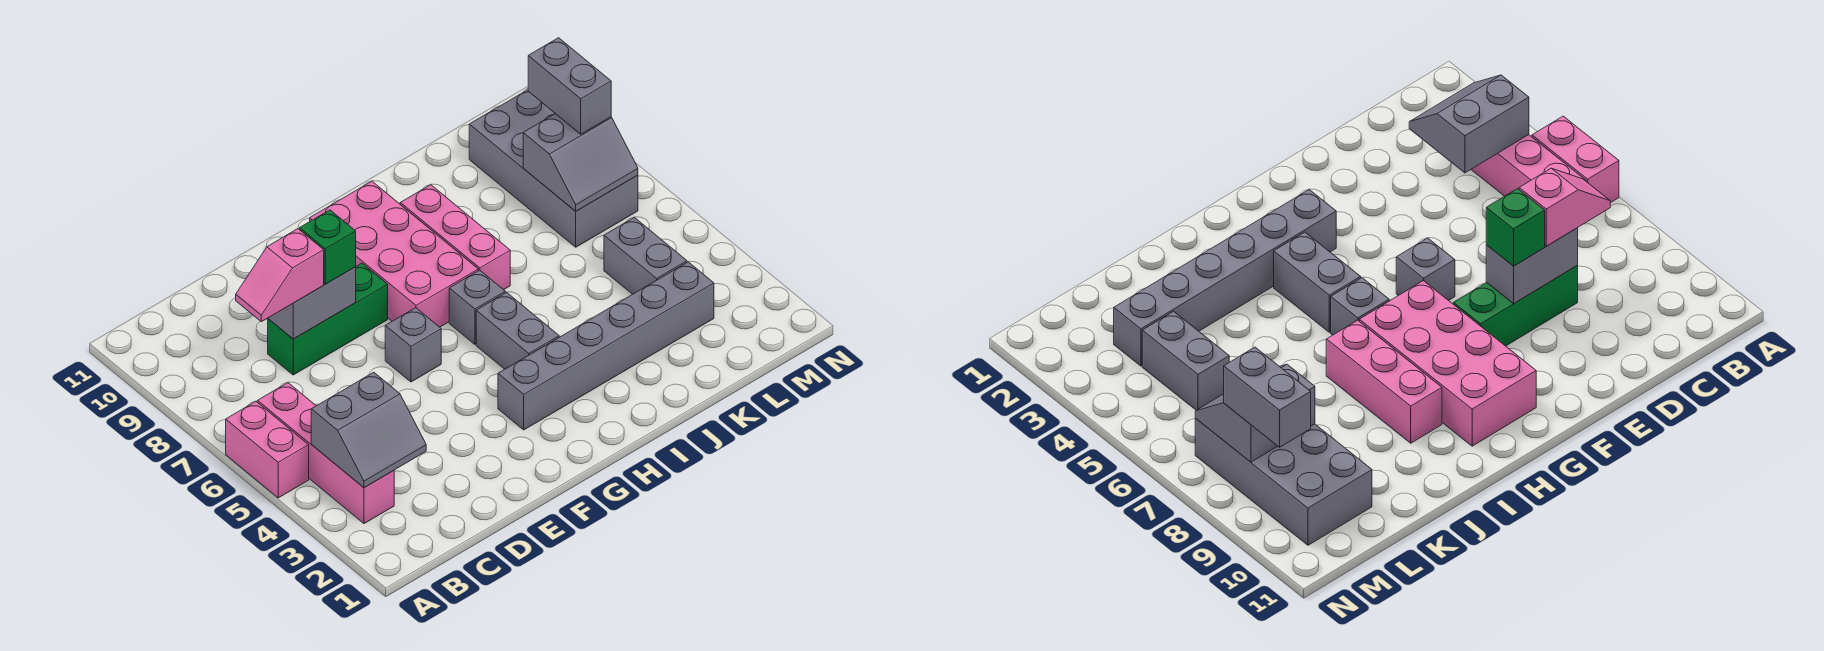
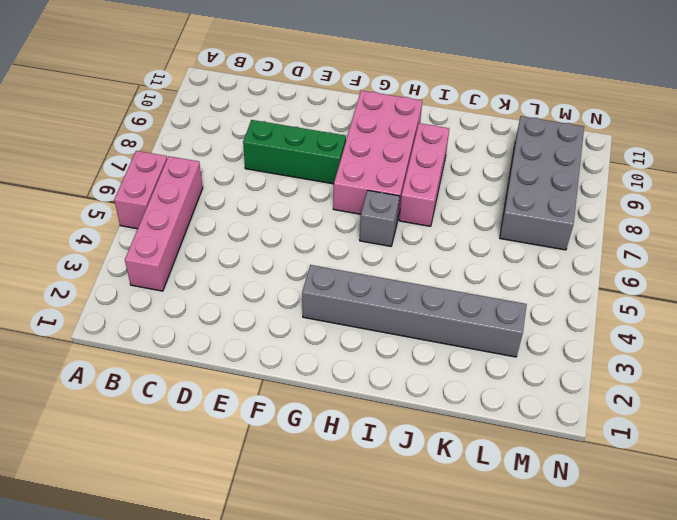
none -> grey 1x1 brick [385,308,441,382]
none -> grey 1x2 brick [476,292,559,369]
none -> grey 1x2 brick [604,217,687,294]

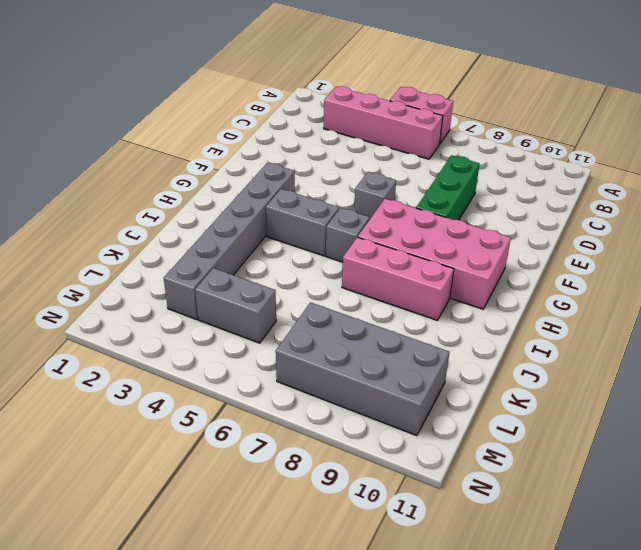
none -> grey 2x2 slope [311,372,426,488]
none -> grey 1x2 brick [268,267,356,339]
none -> grey 2x2 slope [523,114,638,211]

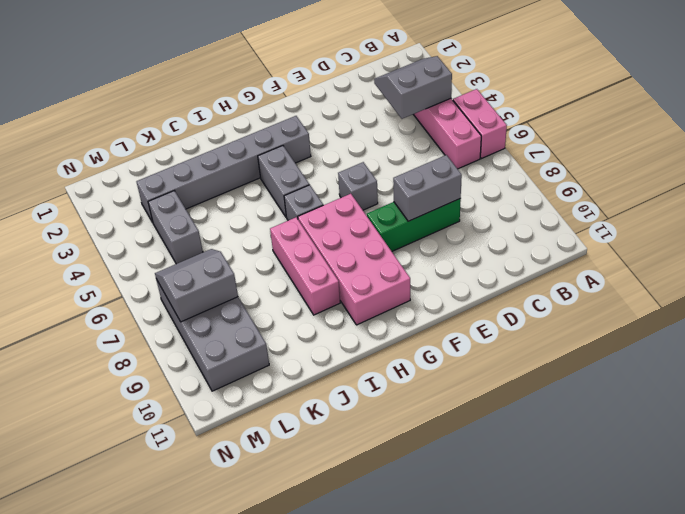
none -> pink 1x2 slope [236,229,324,322]
none -> green 1x1 brick [300,210,356,284]
none -> grey 1x2 brick [528,38,611,134]

